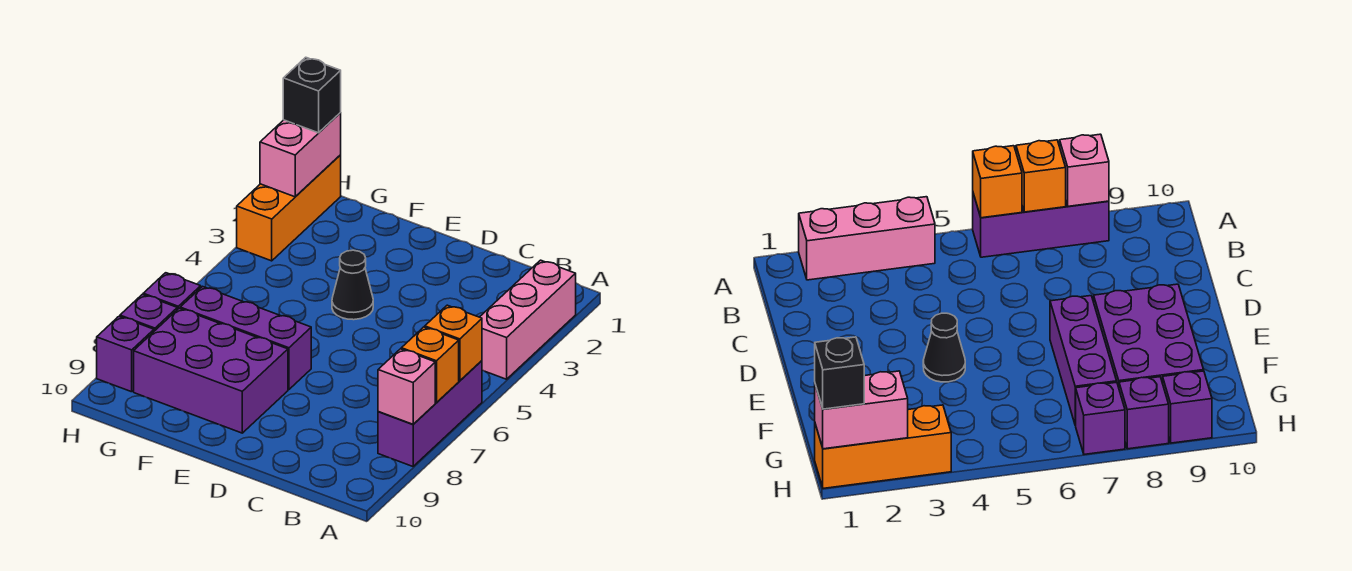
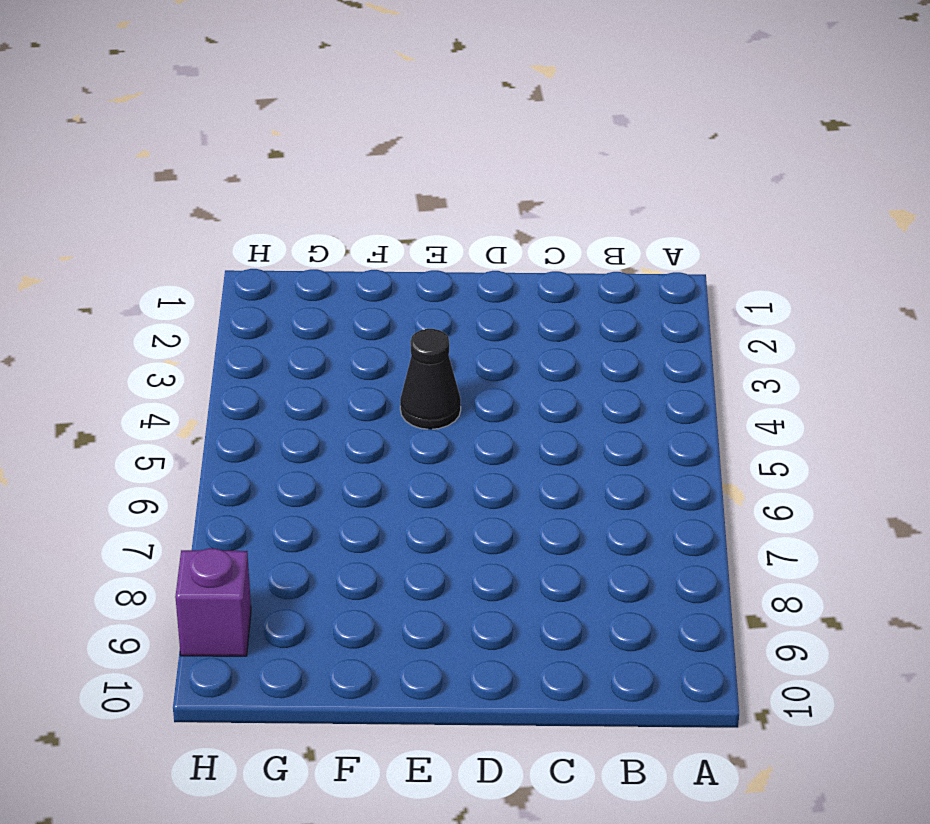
none -> pink 1x3 brick [480,260,576,379]
none -> purple 1x3 brick [378,361,482,466]
none -> purple 1x3 brick [180,286,311,389]

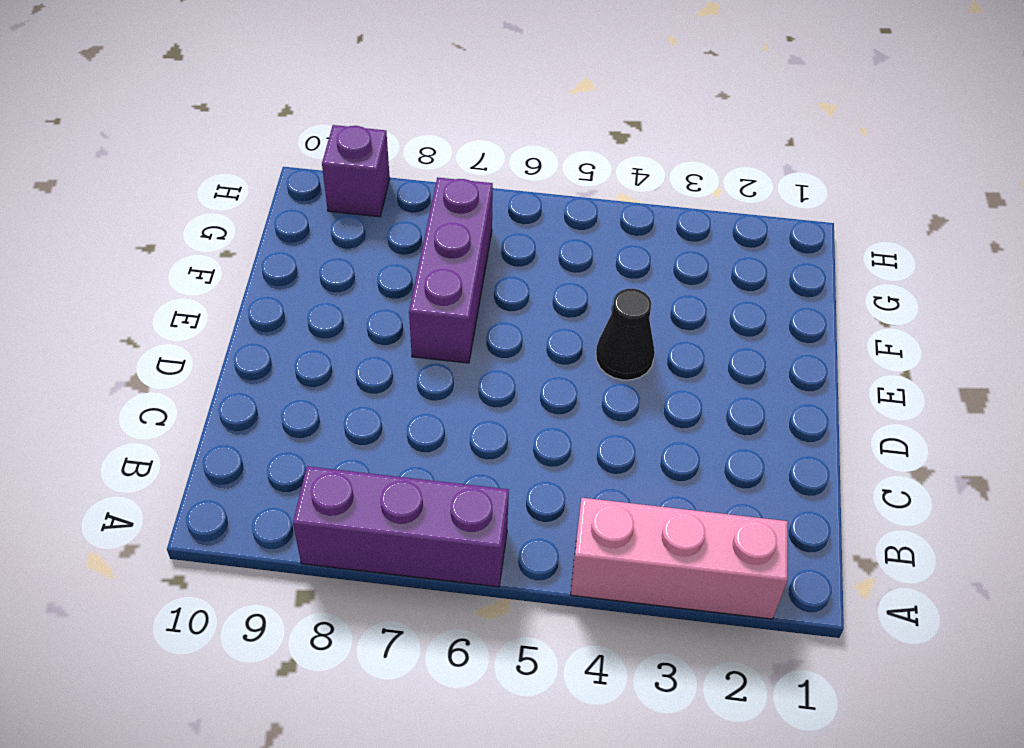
none -> purple 2x3 brick [134,308,288,433]
none -> orange 1x3 brick [237,155,341,261]
none -> purple 1x1 brick [143,273,201,310]

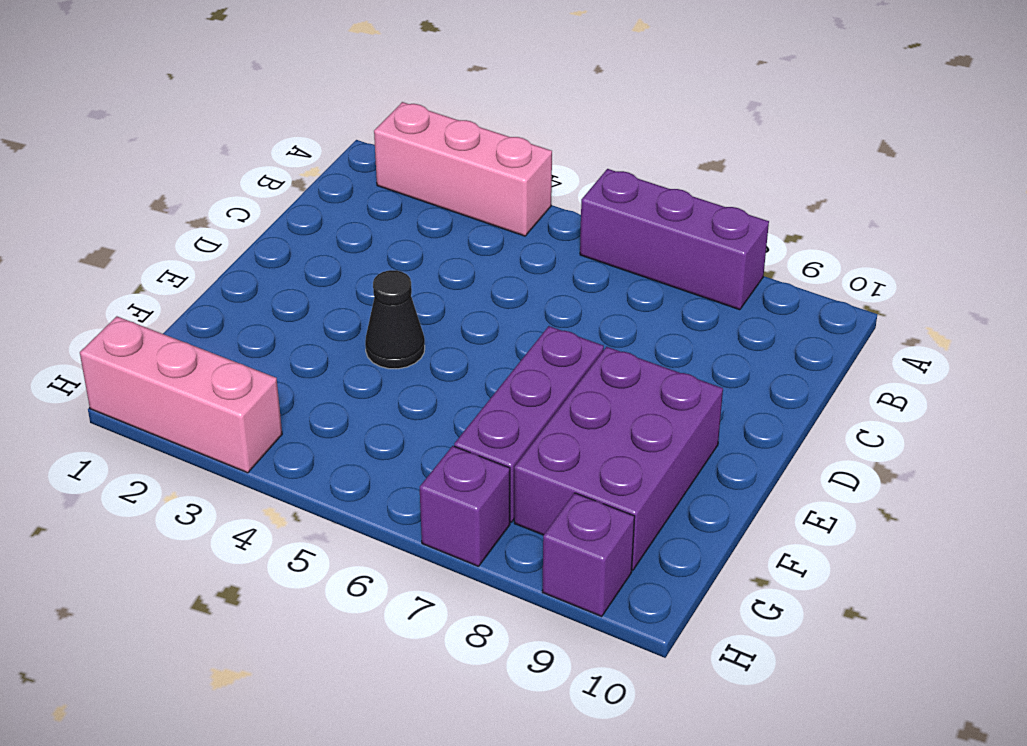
pink 1x3 brick [80,316,282,473] -> orange 1x3 brick [237,155,341,261]
none -> purple 1x1 brick [120,294,177,331]
none -> orange 1x1 brick [425,305,482,381]
none -> orange 1x1 brick [401,327,459,403]

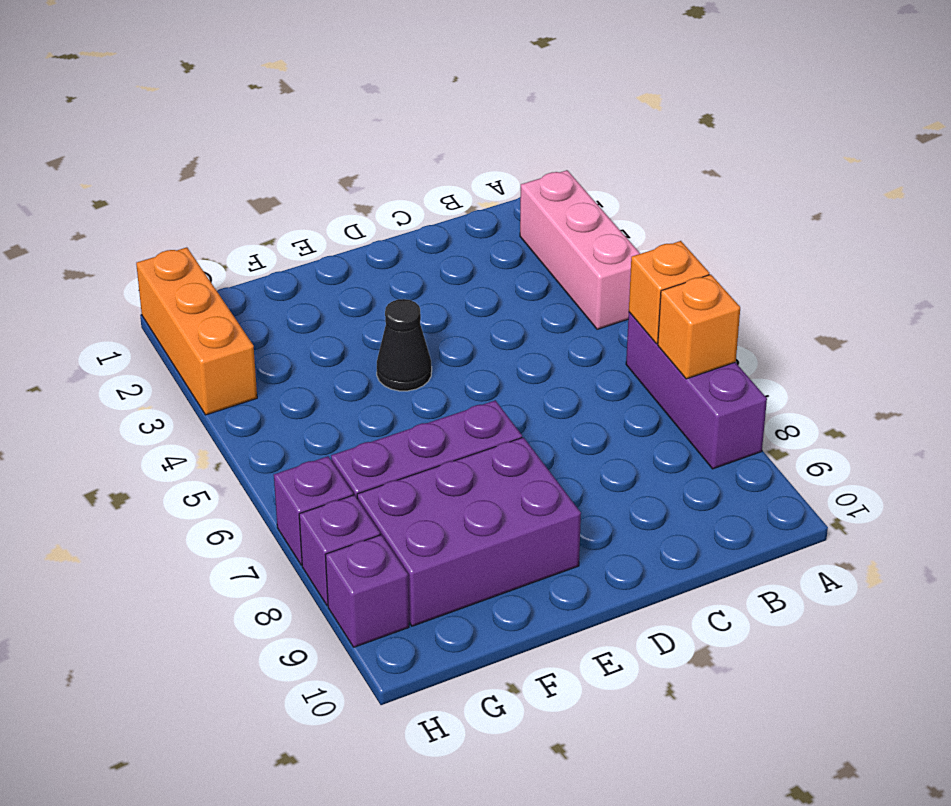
none -> pink 1x1 brick [378,349,435,424]
none -> pink 1x2 brick [260,113,341,197]
none -> black 1x1 brick [283,57,341,133]

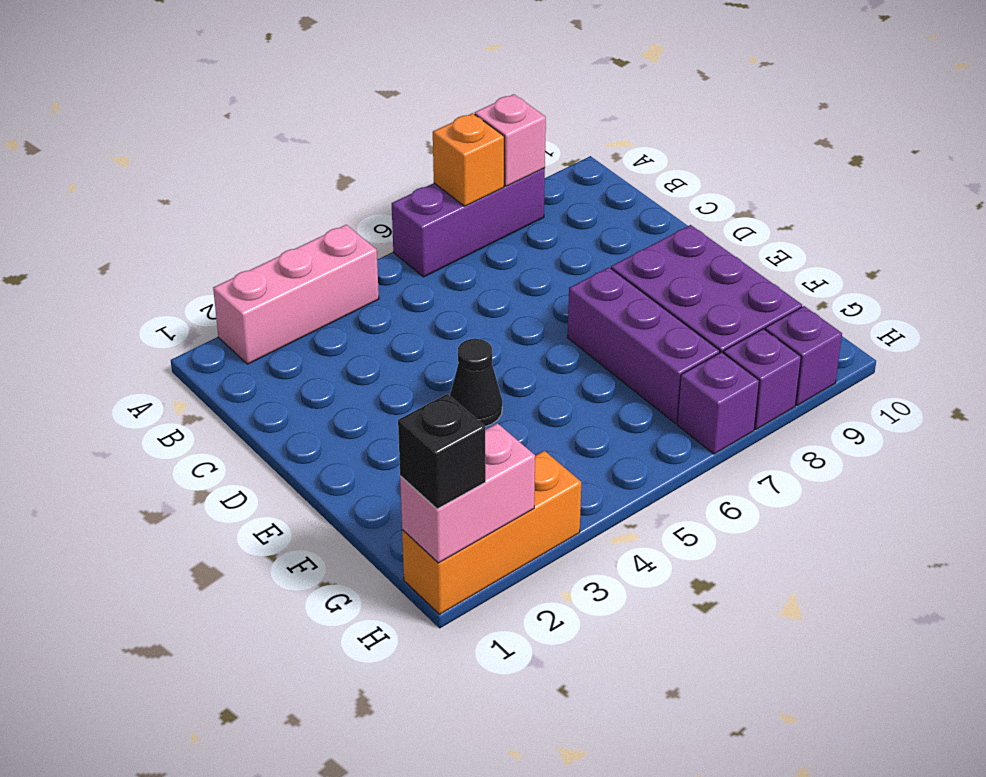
none -> orange 1x1 brick [425,305,482,381]

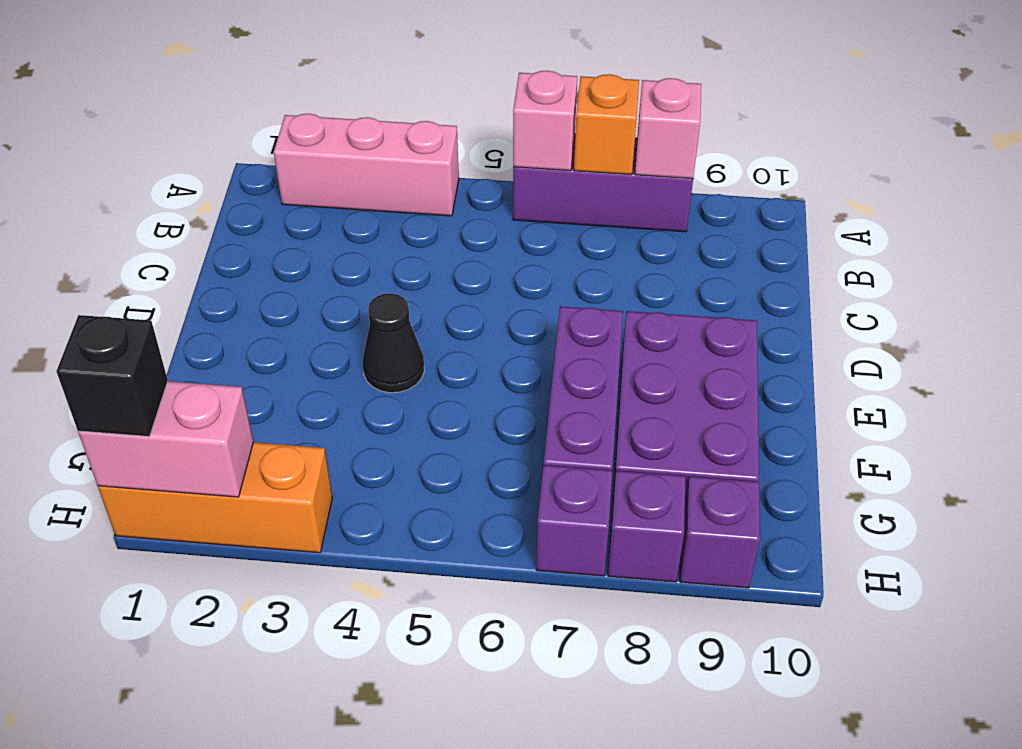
pink 1x1 brick [513,71,577,171] -> orange 1x1 brick [425,305,482,381]

